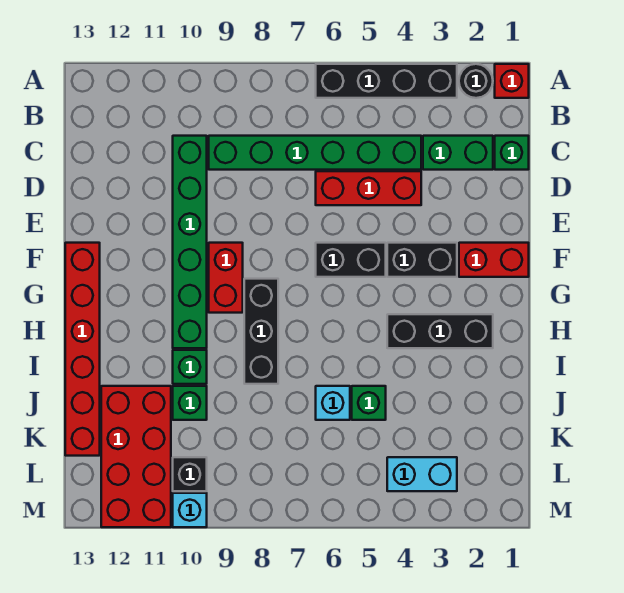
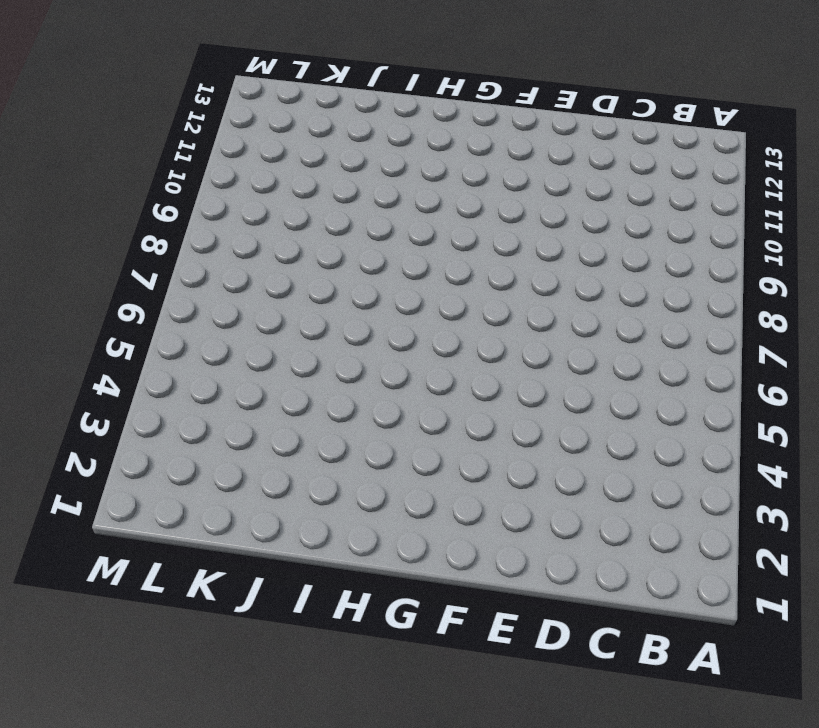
none -> red 1x1 brick [495,64,529,98]
none -> black 1x1 round brick [459,64,493,98]
none -> black 1x4 brick [316,64,457,98]

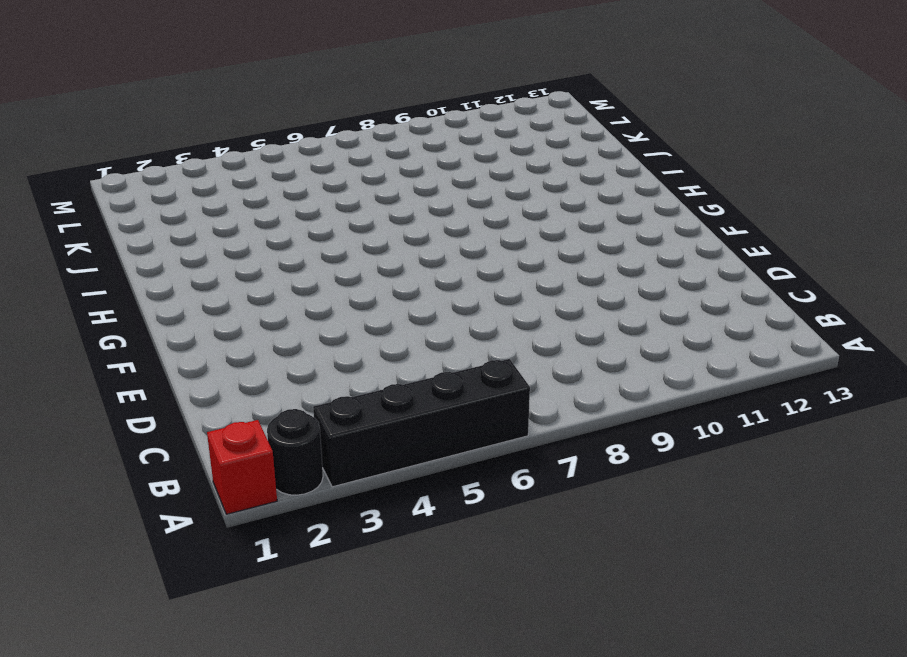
none -> green 1x1 brick [495,136,529,170]
none -> green 1x2 brick [423,136,493,170]
none -> green 1x6 brick [209,136,421,170]

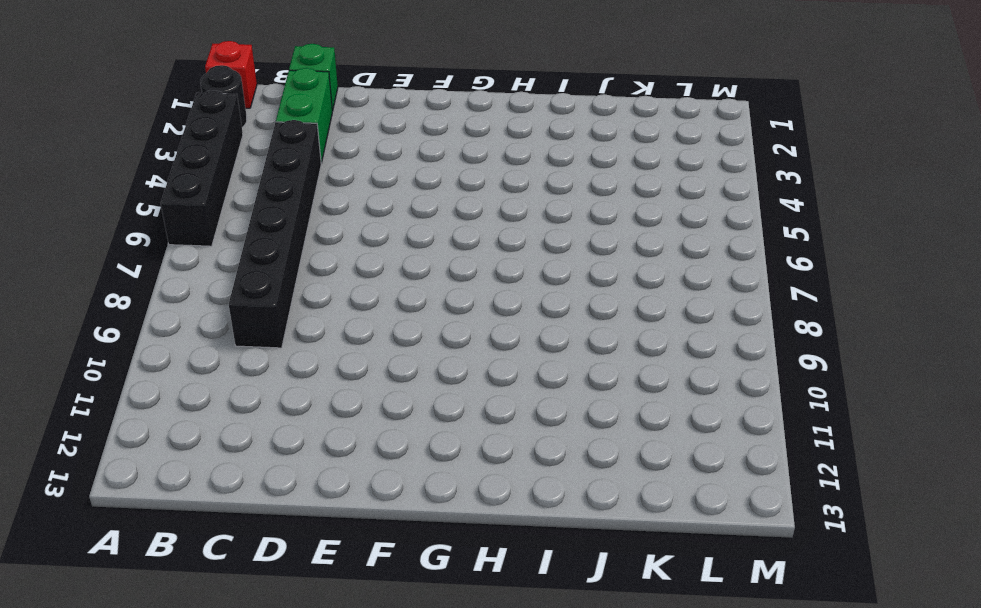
black 1x6 brick [229,120,321,348] -> green 1x6 brick [209,136,421,170]
none -> green 1x6 brick [173,136,207,348]
none -> red 1x3 brick [316,171,421,205]
none -> red 1x2 brick [459,243,529,277]

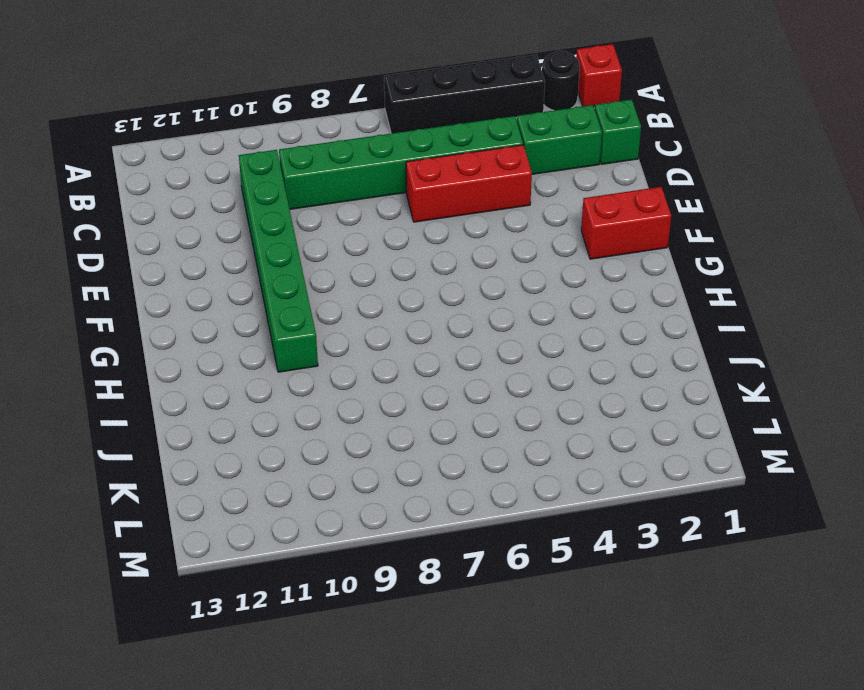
none -> black 1x2 brick [387,243,457,277]
none -> black 1x2 brick [316,243,386,277]
none -> red 1x2 brick [209,243,243,313]

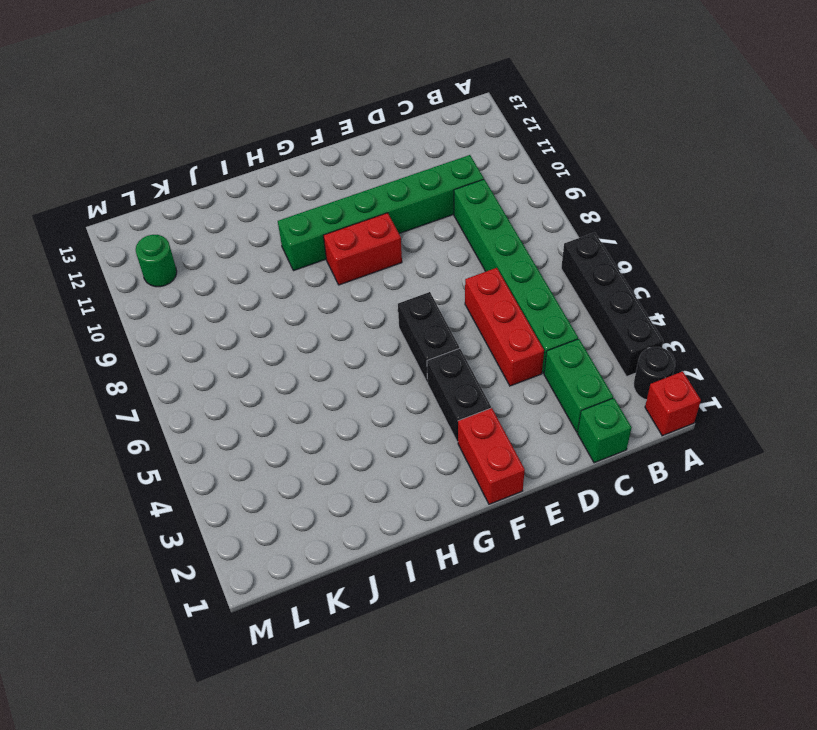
green 1x1 round brick [136,235,177,287] -> red 2x4 brick [101,386,171,527]
none -> red 1x6 brick [65,243,100,456]
none -> black 1x3 brick [244,279,278,384]
none -> black 1x3 brick [387,314,493,348]

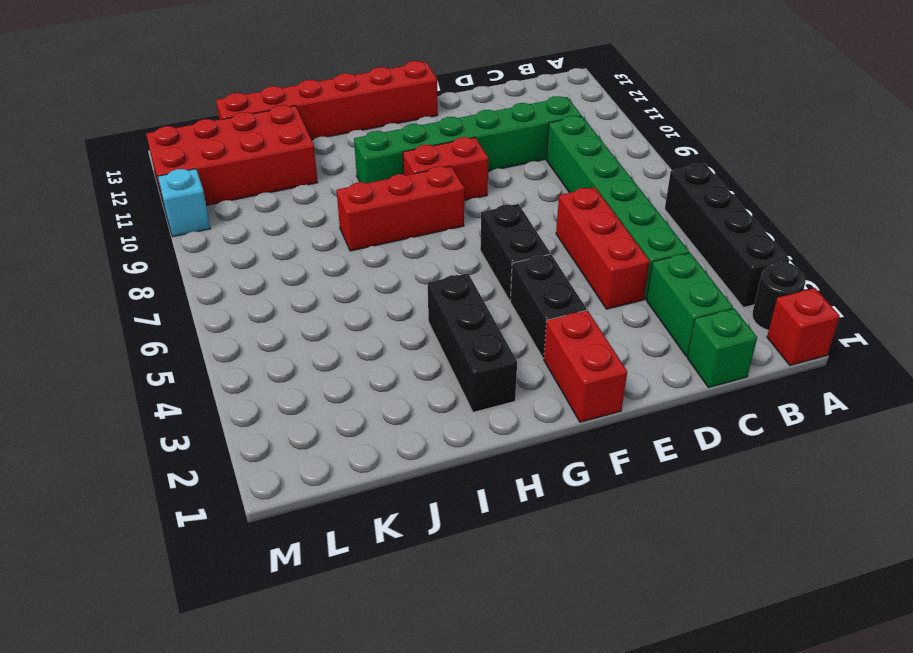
red 1x3 brick [337,166,464,251] -> black 1x3 brick [244,279,278,384]
none -> green 1x1 brick [173,350,207,384]
none -> green 1x1 brick [352,386,386,420]
none -> cyan 1x1 brick [316,386,350,420]

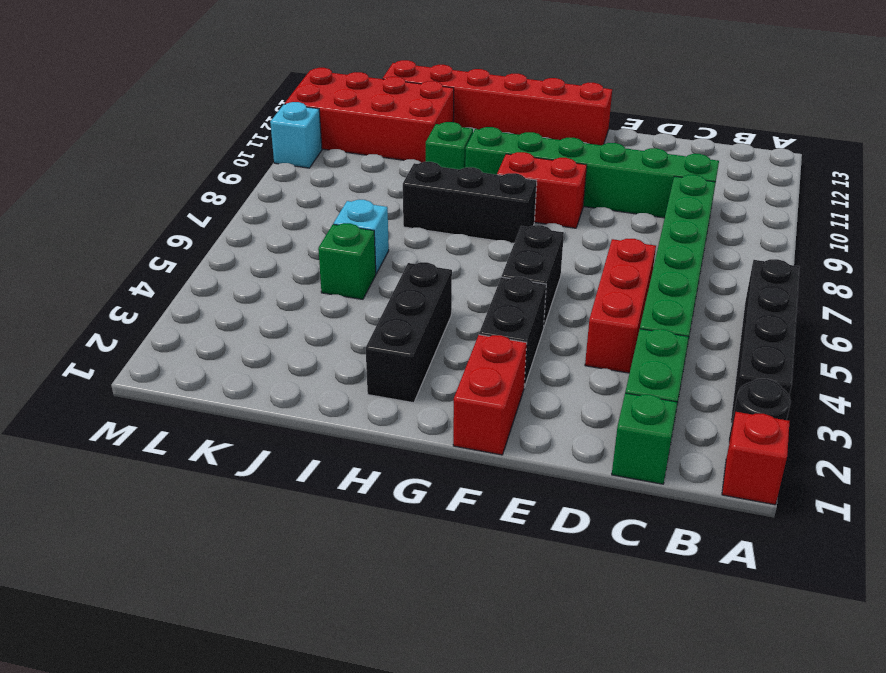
none -> green 1x1 brick [173,386,207,420]
none -> cyan 1x2 brick [387,457,457,491]
none -> black 1x1 brick [173,457,207,491]

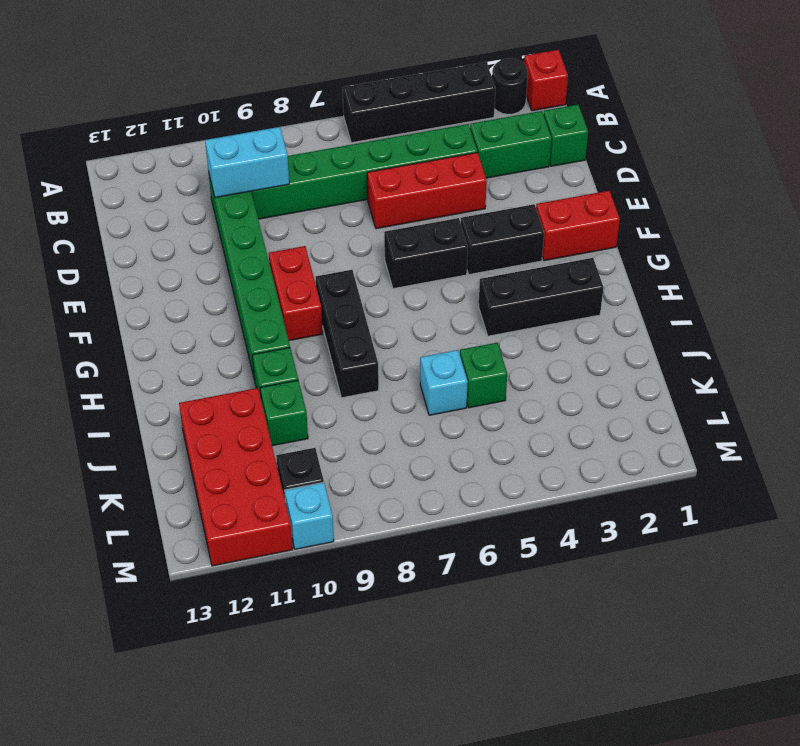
cyan 1x2 brick [205,127,289,198] -> cyan 1x2 brick moved to [387,457,457,491]
none -> red 1x6 brick [65,243,100,456]

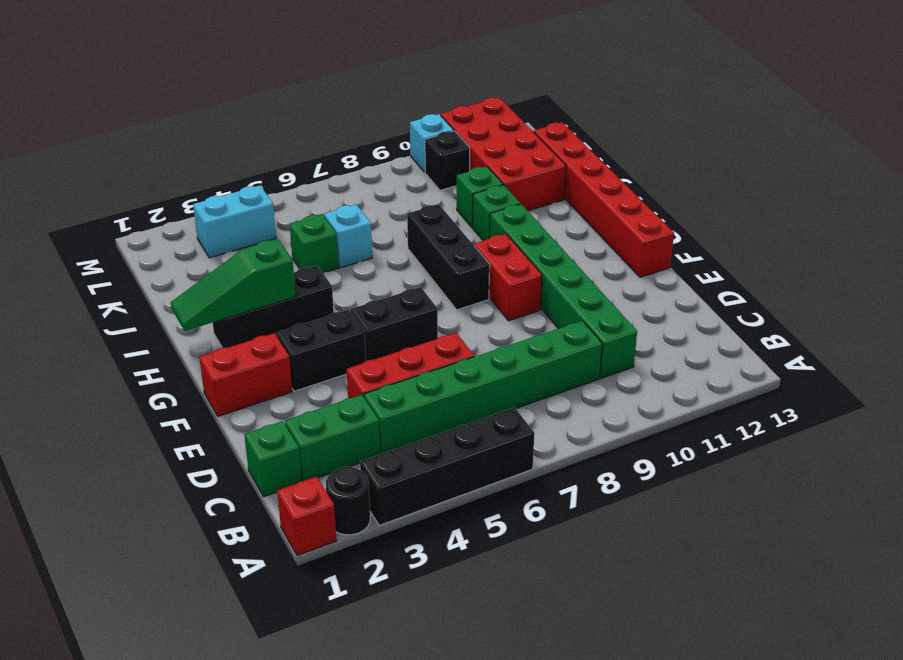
green 1x3 slope [171,239,296,331] -> none

